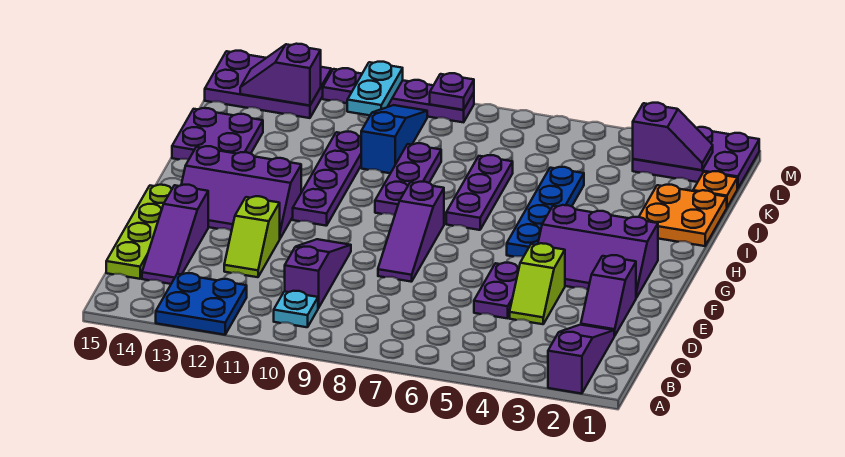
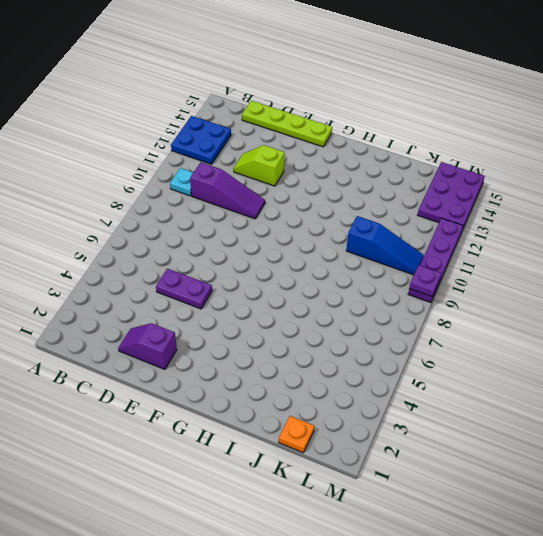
none -> purple 1x3 slope [548,325,614,394]
none -> purple 1x3 slope [142,185,208,284]
none -> lime 1x2 slope [510,243,565,324]

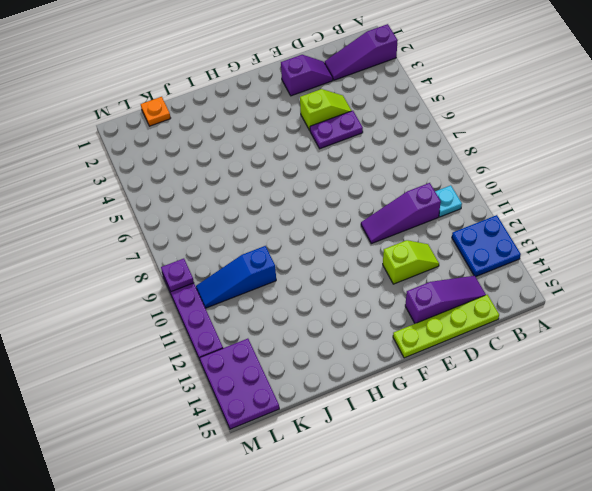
none -> purple 1x3 slope [378,182,444,282]
none -> purple 2x3 slope [538,205,658,298]
none -> purple 2x3 slope [181,146,301,238]

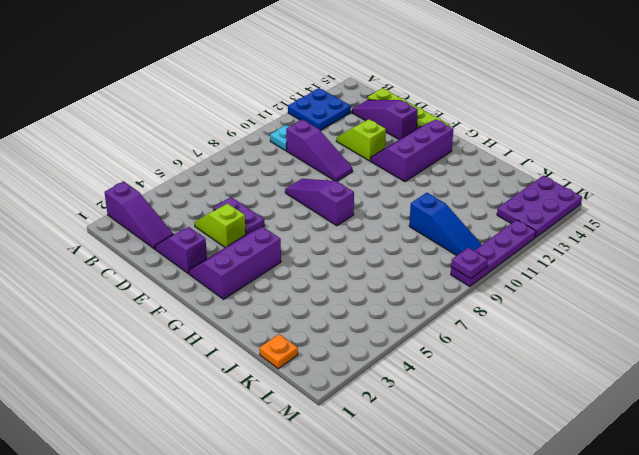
none -> blue 1x4 plate [507,167,584,257]
none -> purple 1x4 plate [293,132,361,226]
none -> purple 1x3 plate [446,155,513,230]

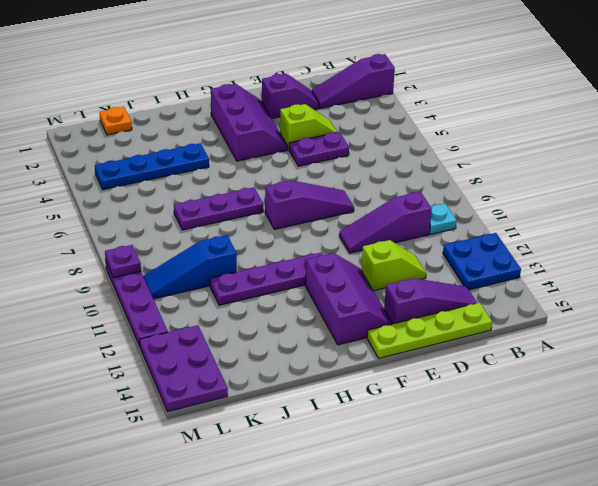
blue 1x4 plate [95,143,209,190] -> blue 1x4 plate moved to [507,167,584,257]
none -> purple 1x3 plate [375,143,441,215]
none -> orange 2x2 plate [639,185,727,246]
none -> purple 2x2 plate [172,108,263,160]

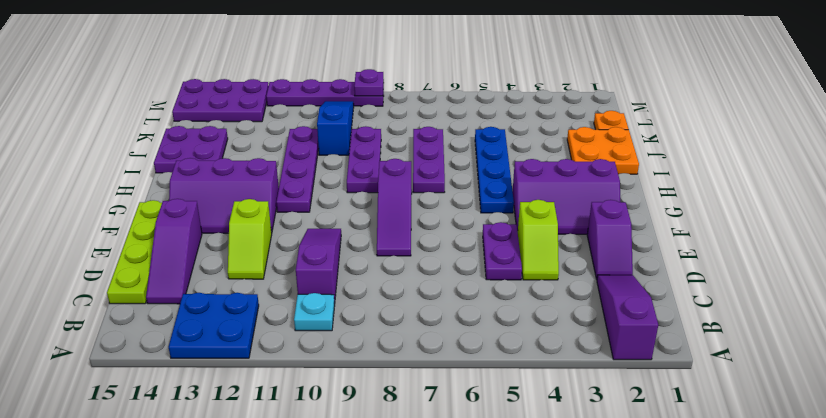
none -> purple 2x3 plate [633,127,759,189]
none -> purple 1x2 slope [633,103,713,170]
none -> cyan 1x2 plate [347,62,403,115]

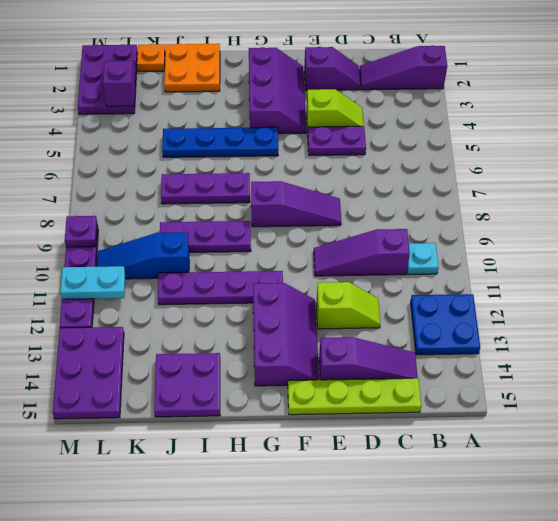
none -> purple 1x2 slope [240,44,321,106]

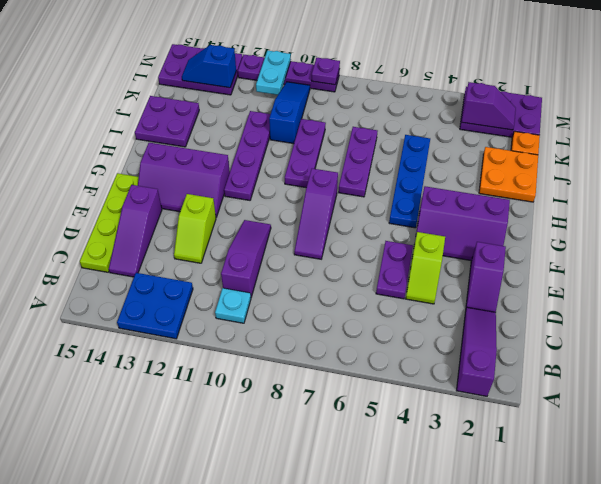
blue 1x2 slope [182,45,236,88] -> purple 1x2 slope [240,44,321,106]

